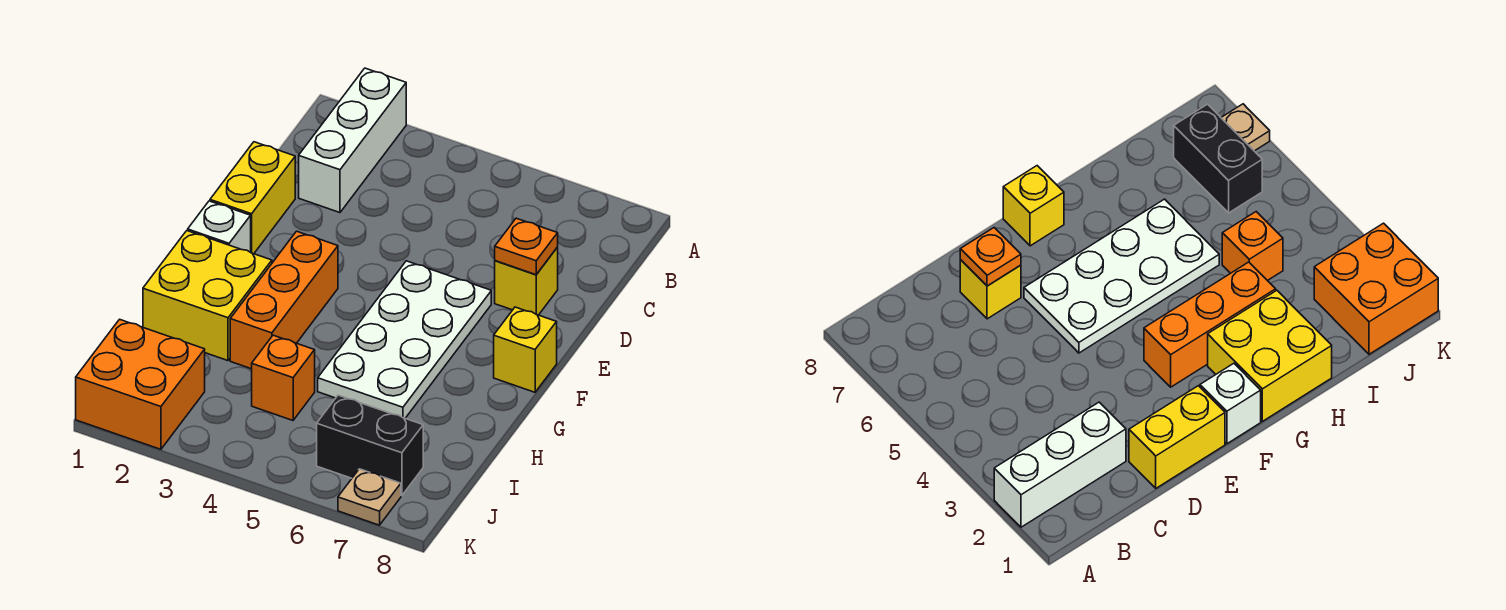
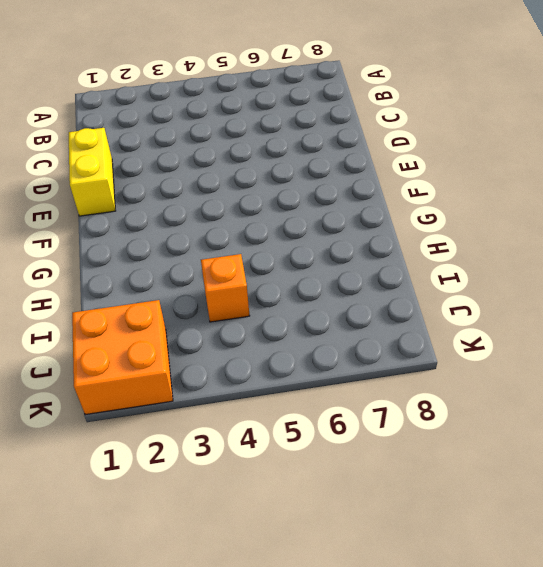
none -> white 1x3 brick [299,68,406,213]
none -> yellow 1x1 brick [495,247,558,315]
none -> white 2x4 plate [318,261,491,418]

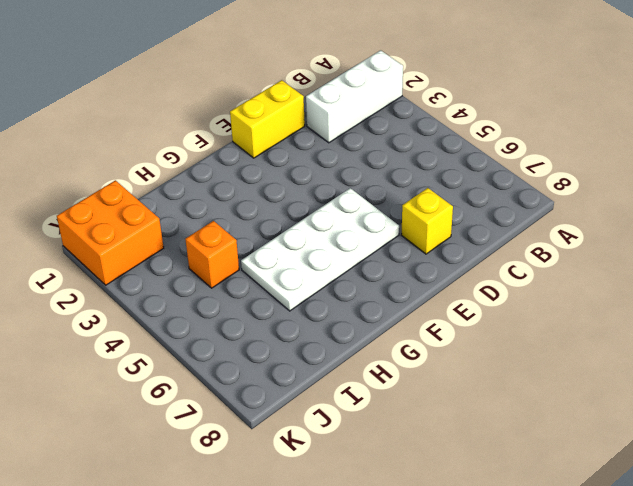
none -> white 1x1 brick [188,201,251,252]
none -> orange 1x3 brick [230,231,338,369]
none -> yellow 1x1 brick [494,307,557,392]

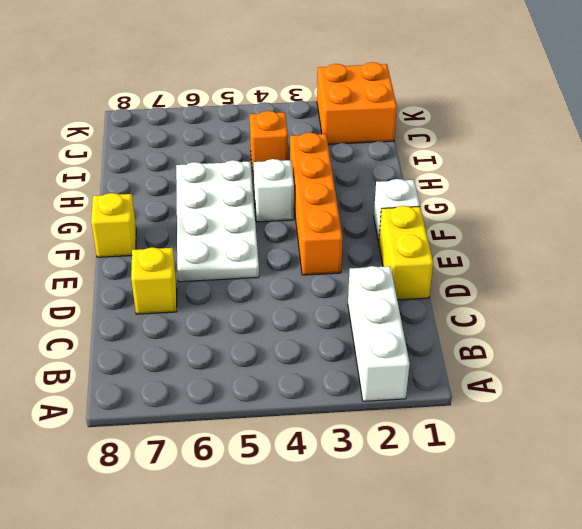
orange 1x4 brick [290,133,343,275] -> orange 1x3 brick [230,231,338,369]
white 1x1 brick [254,159,294,222] -> none
none -> yellow 2x2 brick [143,231,272,361]
none -> black 1x2 brick [317,395,423,496]
none -> tan 1x1 plate [338,469,401,525]

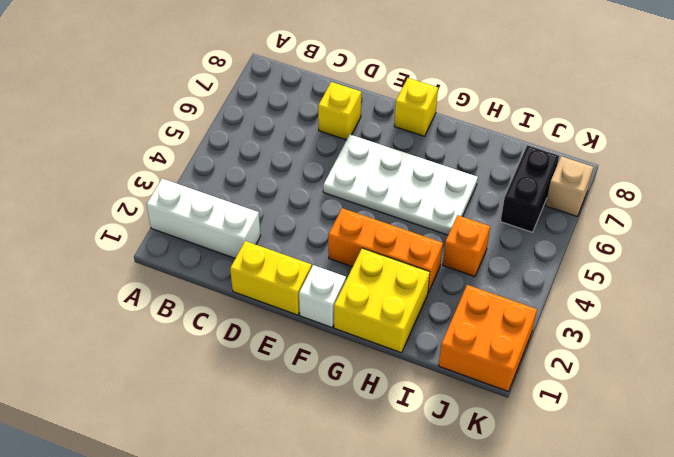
tan 1x1 brick [545,156,593,216] -> tan 1x1 plate [338,469,401,525]
none -> orange 1x1 plate [495,218,558,275]

